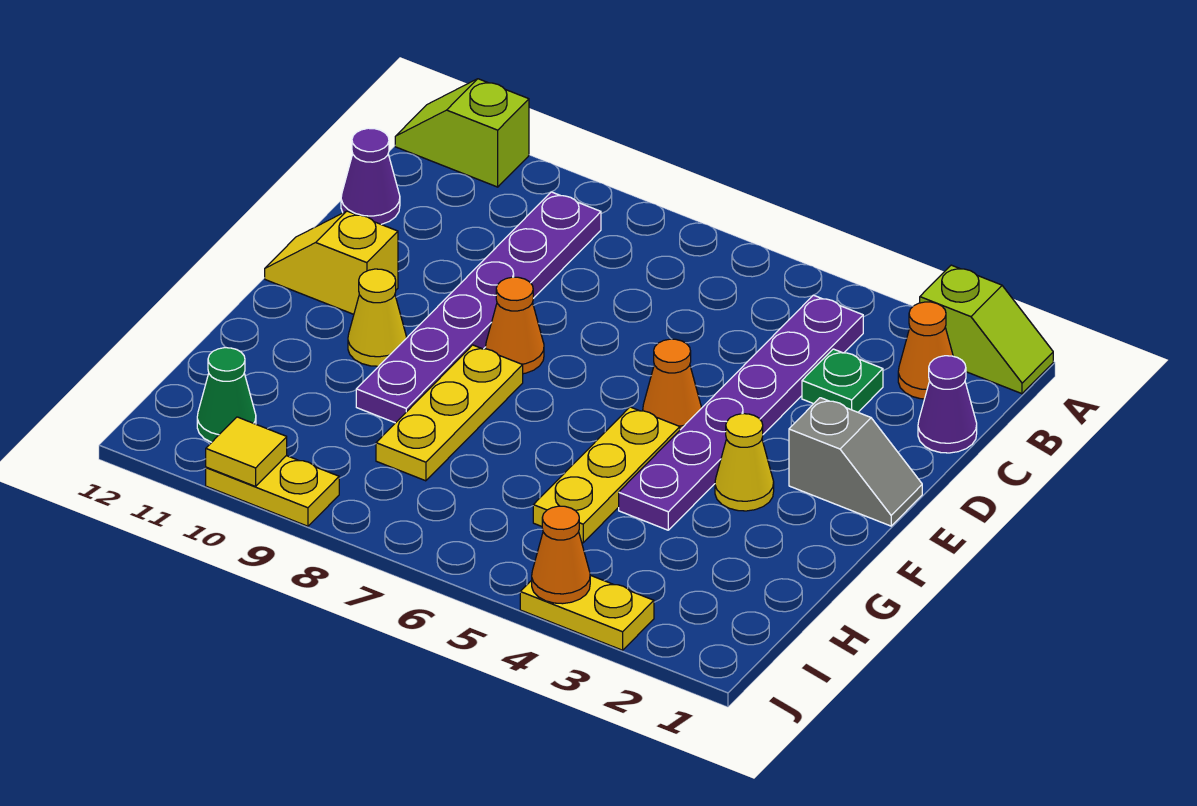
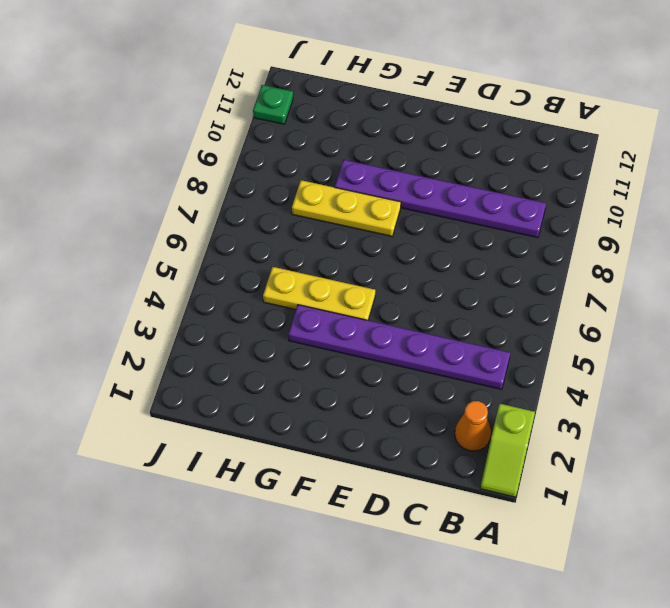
green 1x1 plate [253,85,293,124] -> green 1x1 plate moved to [802,349,883,412]
none -> lime 1x2 slope [395,79,529,187]
none -> purple 1x1 cone [918,356,977,453]
none -> purple 1x1 cone [341,128,400,224]

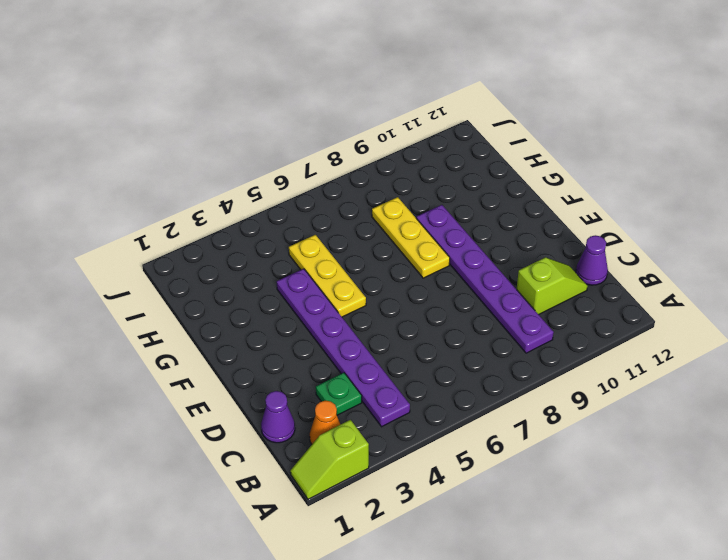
lime 1x2 slope [517,257,588,315] -> lime 1x2 slope moved to [395,79,529,187]
none -> grey 1x2 slope [789,398,922,526]
none -> orange 1x1 cone [643,339,701,430]
none -> orange 1x1 cone [485,277,544,374]

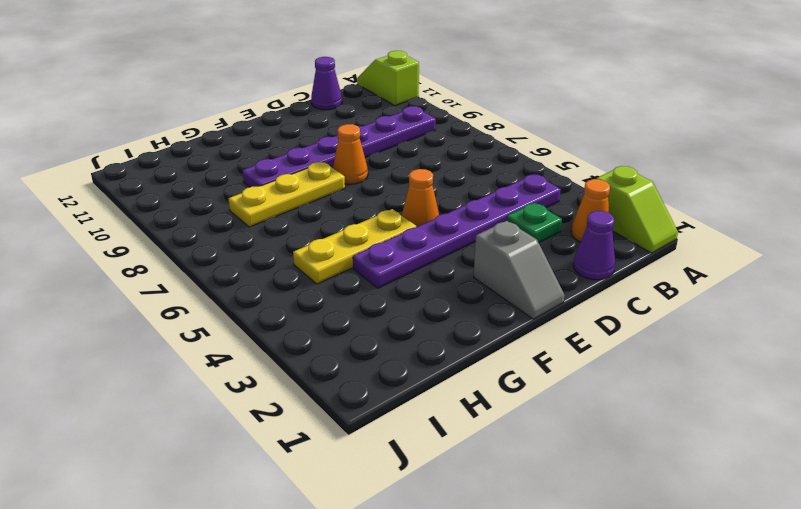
none -> yellow 1x2 slope [265,211,398,314]
none -> yellow 1x1 cone [715,414,774,511]
none -> yellow 1x1 cone [348,269,407,366]

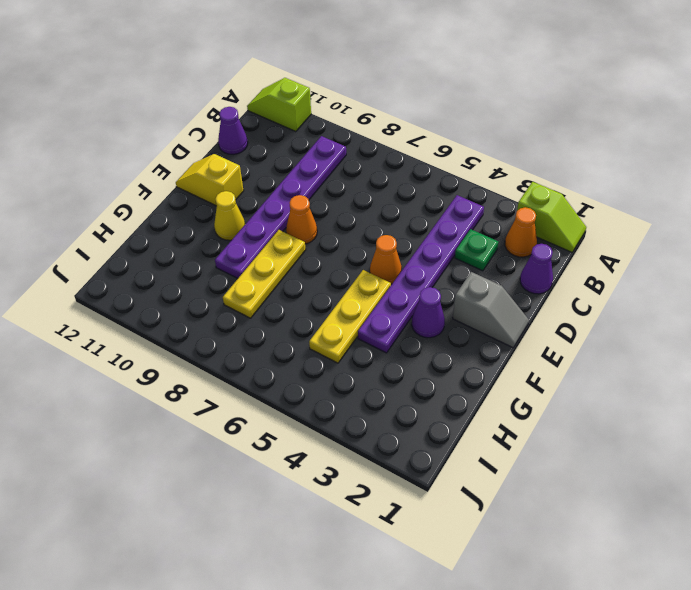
purple 1x1 cone [412,287,445,338] -> yellow 1x1 cone [715,414,774,511]
none -> green 1x1 cone [197,348,256,442]
none -> yellow 1x2 plate [520,575,654,650]
none -> yellow 1x2 plate [206,456,339,526]

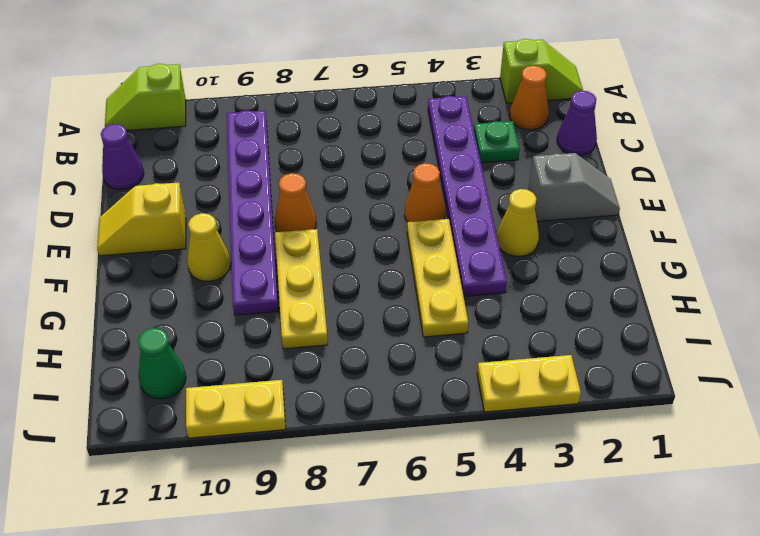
none -> orange 1x1 cone [532,506,590,604]
none -> yellow 1x1 tile [206,417,287,486]

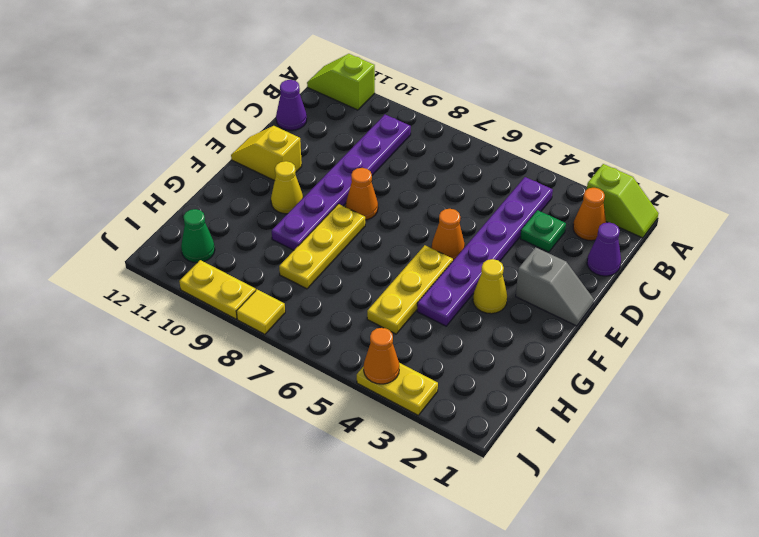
yellow 1x1 tile [236,290,285,334] -> yellow 1x1 tile moved to [206,417,287,486]

